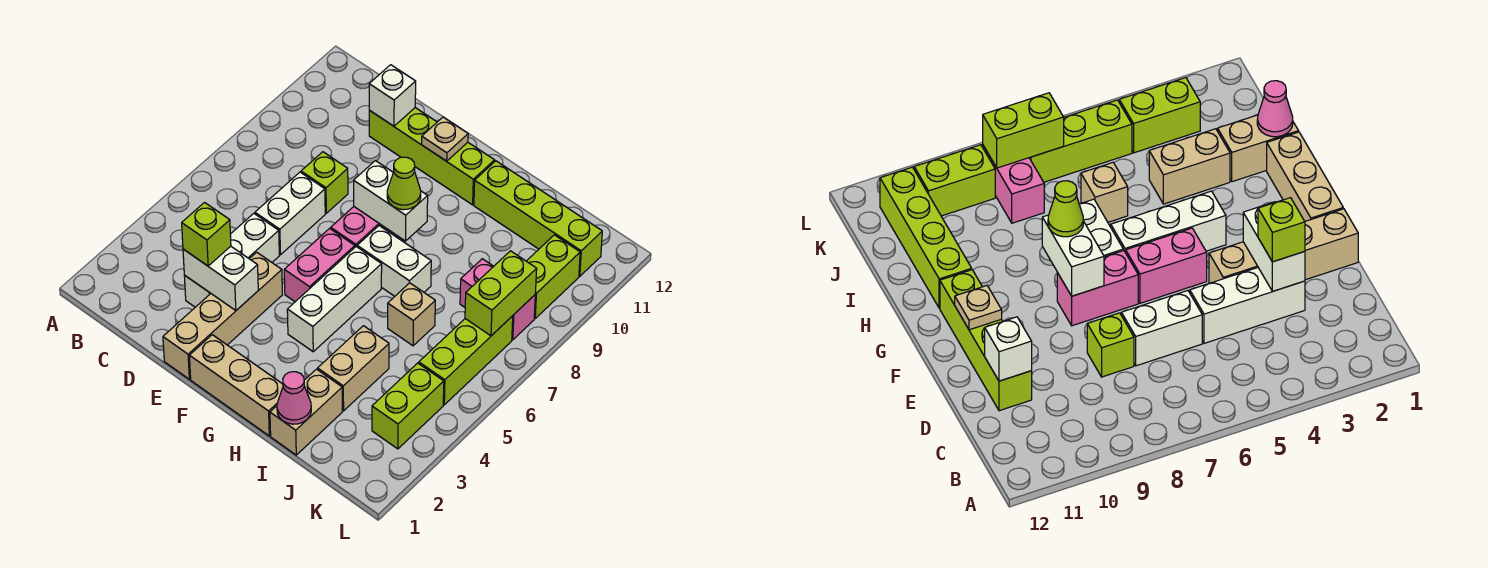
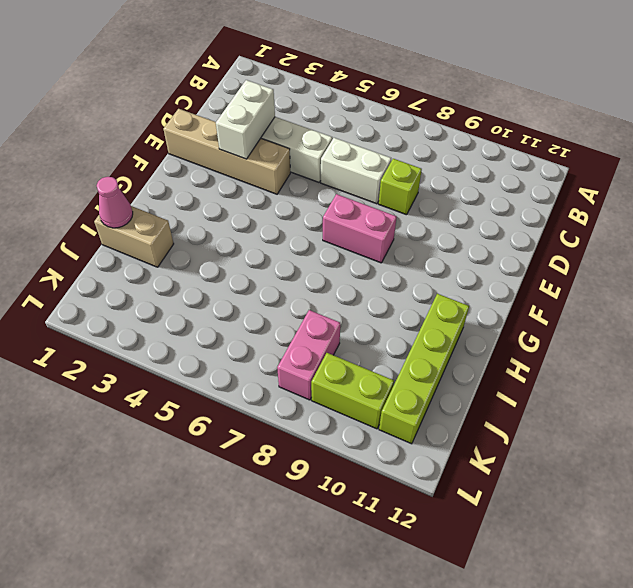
none -> lime 1x4 brick [369,108,495,205]
none -> tan 1x3 brick [189,335,283,436]
none -> pink 1x2 brick [284,228,355,302]

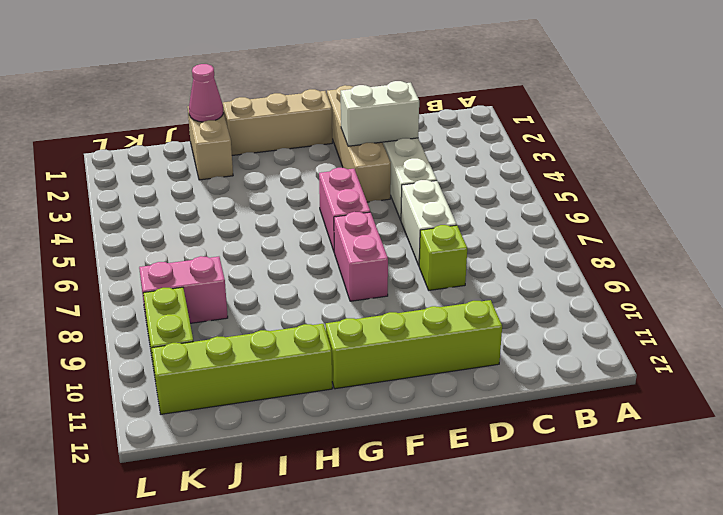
none -> white 1x3 brick [287,247,382,352]
none -> white 1x2 brick [357,226,431,296]
none -> tan 1x2 brick [318,326,389,411]

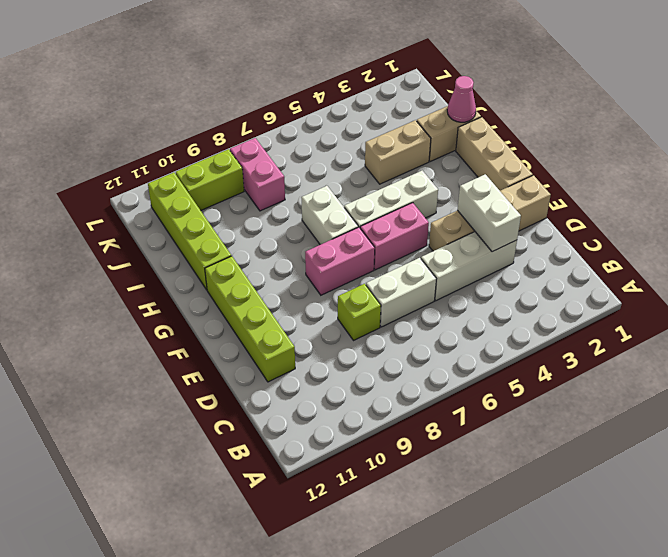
none -> tan 1x1 brick [388,283,435,346]
none -> lime 1x2 brick [372,363,444,449]
none -> lime 1x3 brick [419,316,513,405]

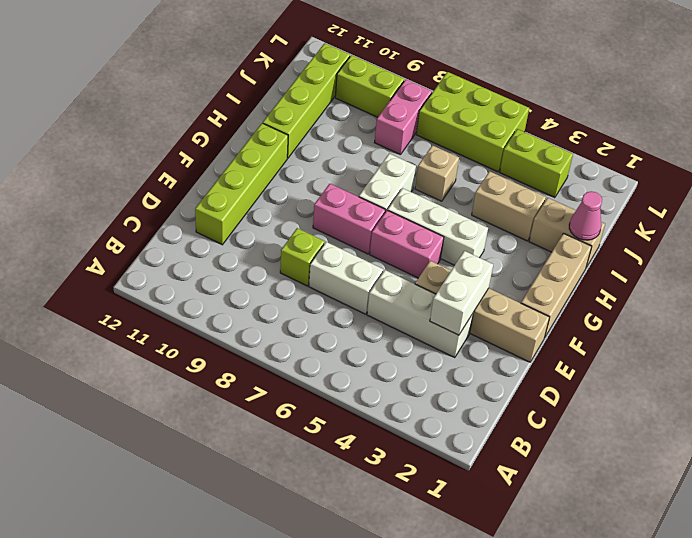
lime 2x3 brick [416,72,529,172] -> lime 1x3 brick [419,316,513,405]
none -> white 1x1 brick [369,65,416,126]
none -> white 1x2 brick [354,161,428,241]
none -> tan 1x1 plate [422,117,468,161]

